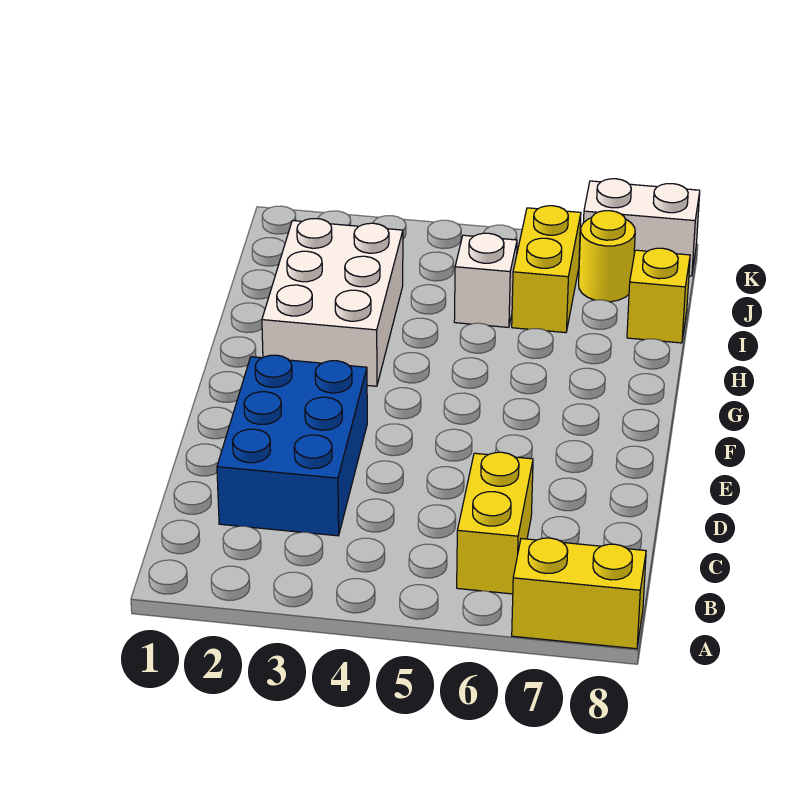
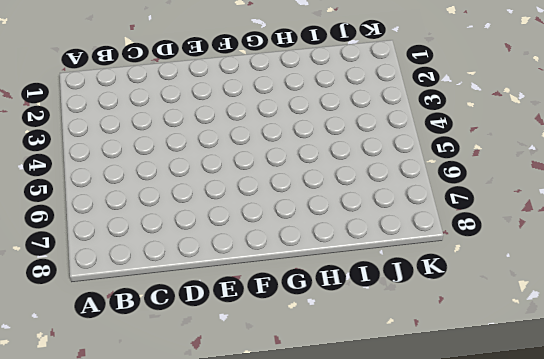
none -> yellow 1x2 brick [512,538,646,649]
none -> yellow 1x2 brick [457,452,533,594]

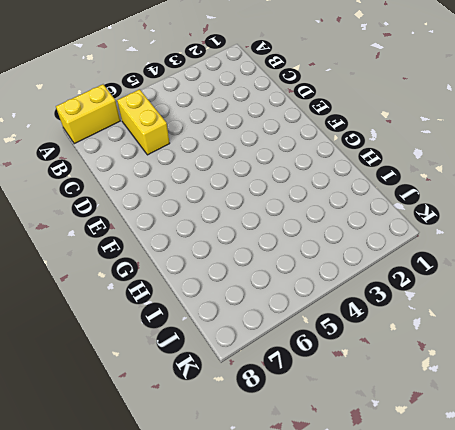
none -> blue 2x3 brick [217,355,367,536]
none -> white 2x3 brick [262,219,403,386]

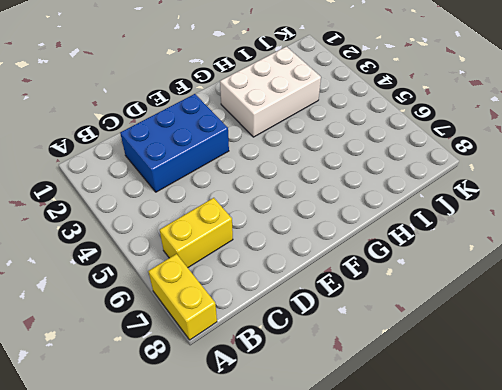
none -> white 1x1 brick [454,233,517,327]
none -> yellow 1x2 brick [512,206,581,333]

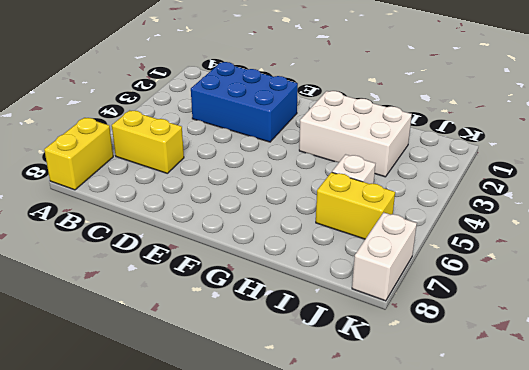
none -> yellow 1x1 brick [627,248,690,343]
none -> yellow 1x1 round brick [579,211,635,302]

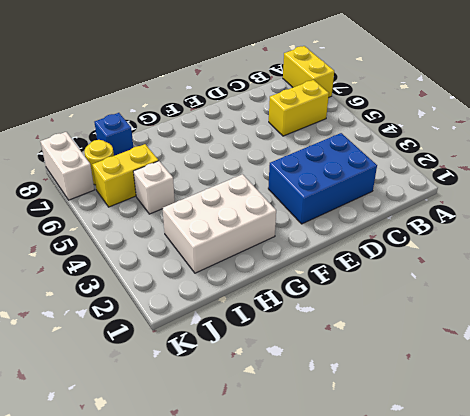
blue 1x1 brick [94,113,133,156] -> yellow 1x1 brick [627,248,690,343]

